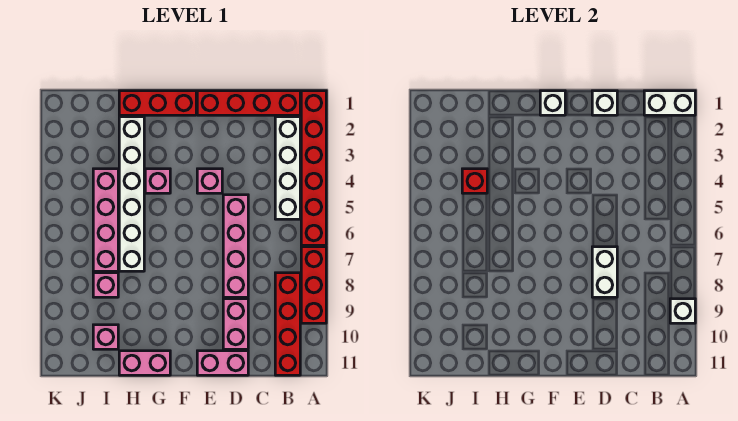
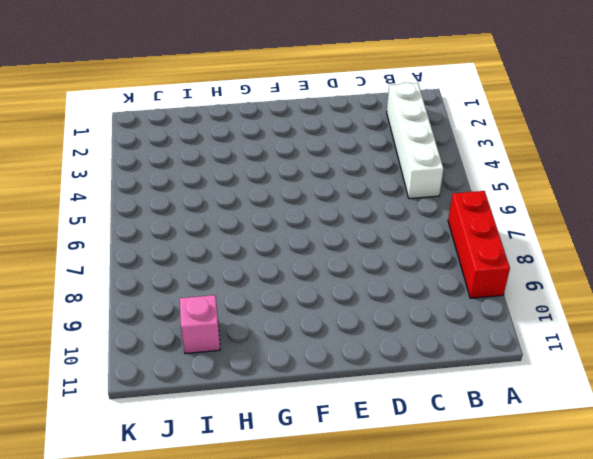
none -> red 1x6 brick [301,91,326,245]
none -> red 1x4 brick [197,91,300,115]
none -> red 1x4 brick [275,273,300,375]

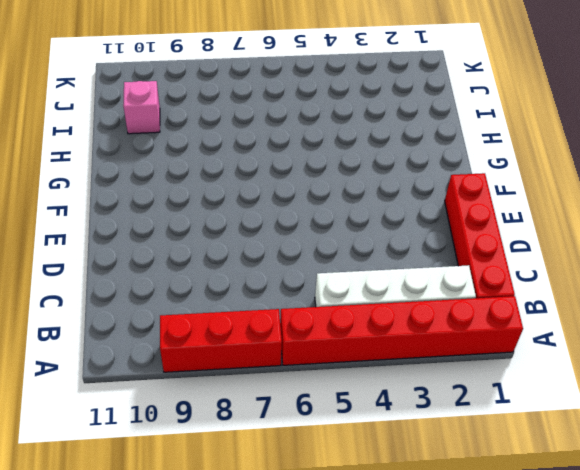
none -> red 1x4 brick [275,273,300,375]
none -> pink 1x4 brick [223,195,248,297]
none -> pink 1x2 brick [223,299,248,349]

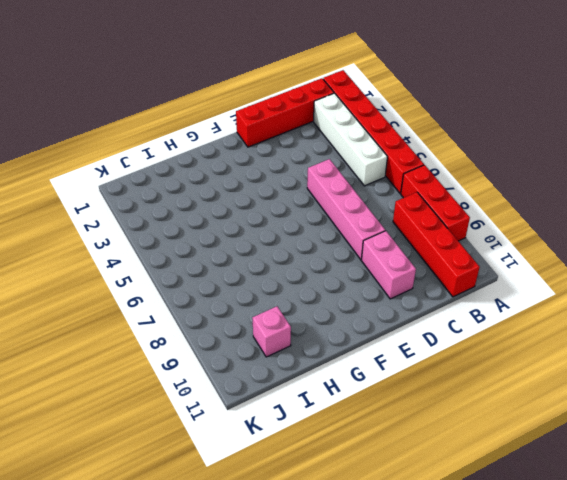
none -> pink 1x2 brick [197,351,248,375]
none -> pink 1x1 brick [197,169,222,193]
none -> red 1x3 brick [119,91,196,115]

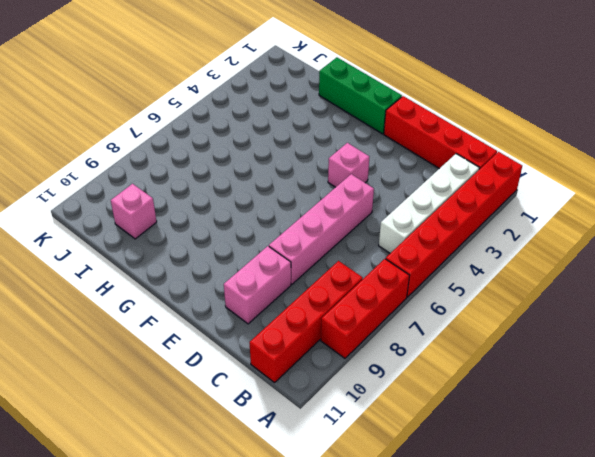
green 1x3 brick [319,58,402,134] -> red 1x3 brick [119,91,196,115]
none -> pink 1x2 brick [197,351,248,375]
none -> pink 1x1 brick [145,169,170,193]
none -> pink 1x2 brick [119,351,170,375]

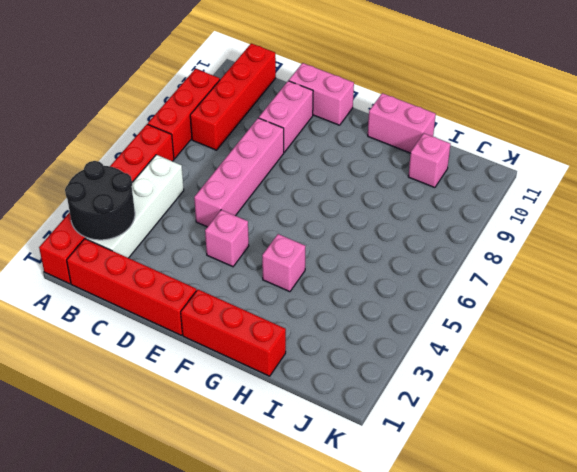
black 2x2 round brick [65,161,135,240] -> none
none -> white 1x6 brick [119,117,144,271]
none -> pink 1x4 brick [93,169,118,271]
none -> pink 1x1 brick [93,273,118,297]

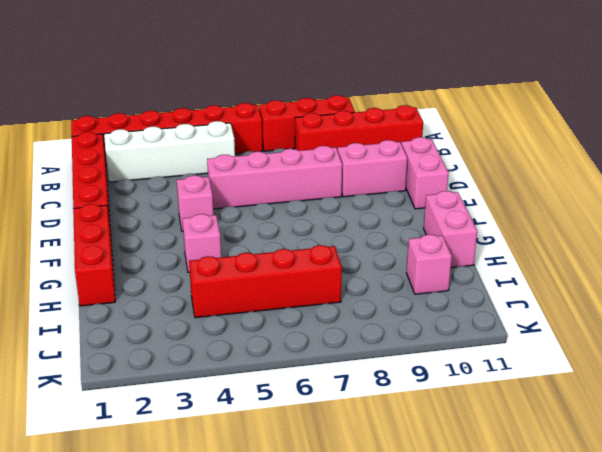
red 1x4 brick [189,245,342,318] -> pink 1x4 brick [93,169,118,271]
none -> white 1x6 brick [119,117,144,271]
none -> pink 1x1 brick [93,273,118,297]
none -> white 1x2 brick [644,91,695,115]

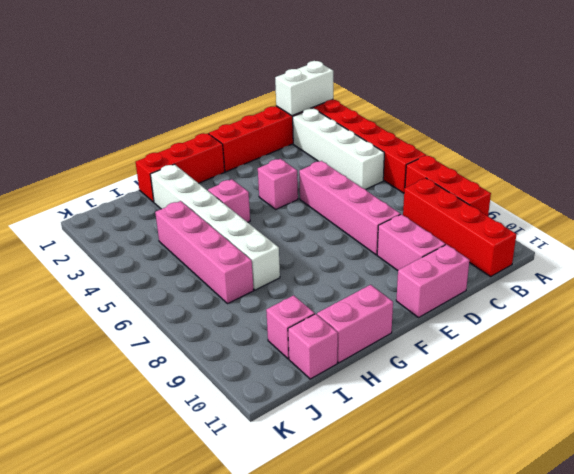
pink 1x1 brick [288,314,338,379] -> pink 1x1 brick moved to [93,273,118,297]
none -> white 1x1 brick [670,299,695,323]
none -> white 1x1 brick [592,91,617,115]
none -> white 1x2 brick [592,247,617,297]

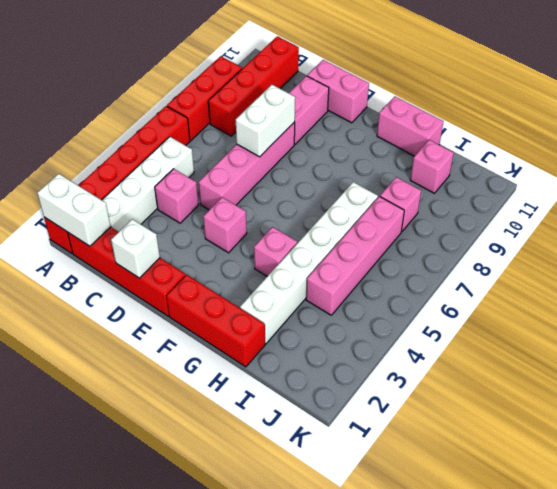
pink 1x1 brick [155,169,199,223] -> none
none -> white 1x1 brick [670,299,695,323]
none -> white 1x1 brick [540,91,565,115]
none -> red 1x1 brick [462,169,487,193]

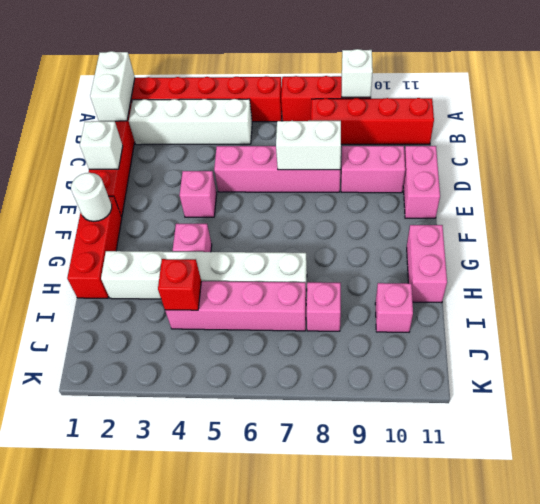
white 1x1 round brick [71,173,112,221] -> white 1x1 brick [540,91,565,115]

